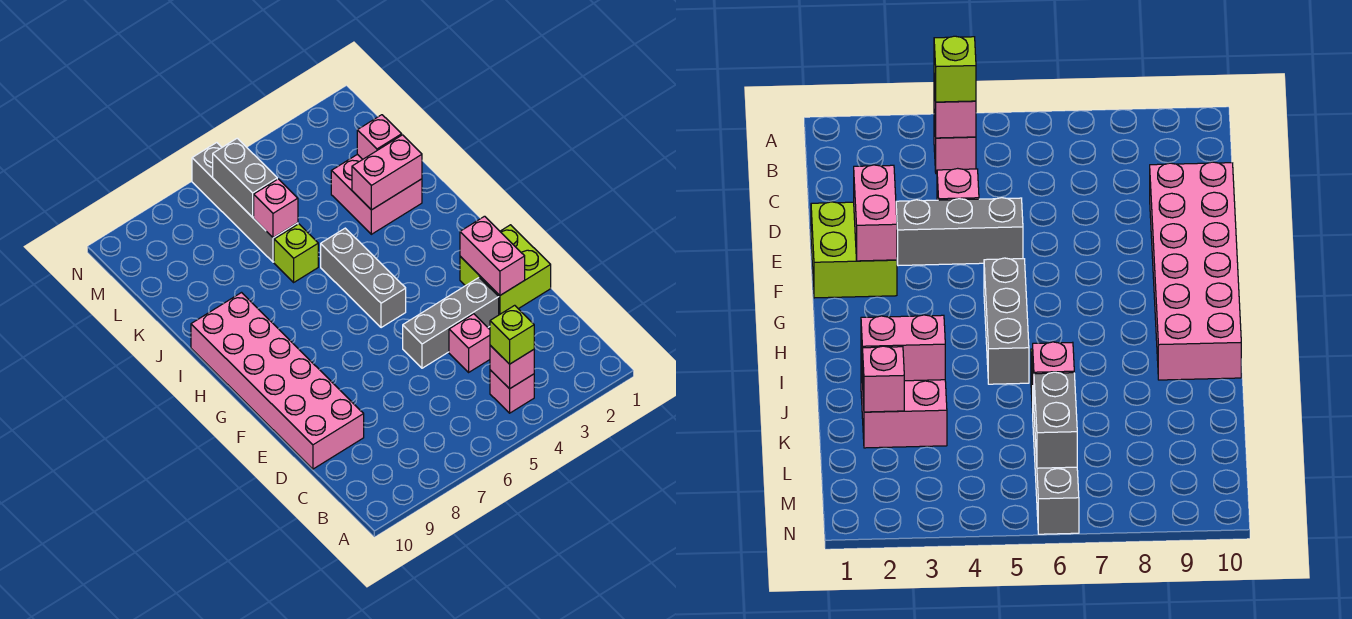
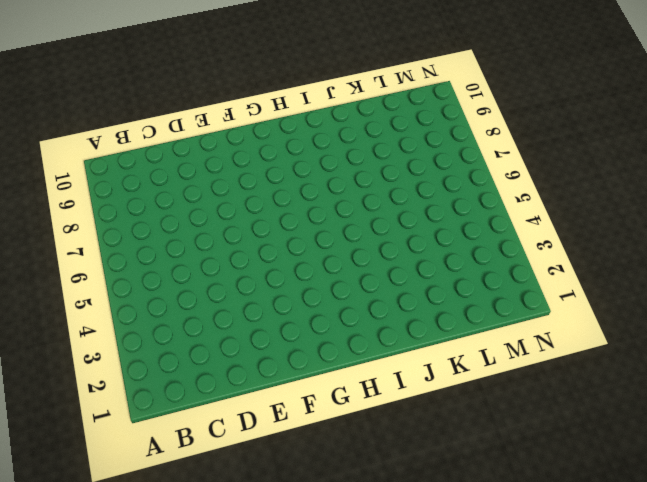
none -> pink 1x1 brick [490,370,534,413]
none -> pink 1x1 brick [449,314,490,372]
none -> pink 2x6 brick [191,293,364,469]

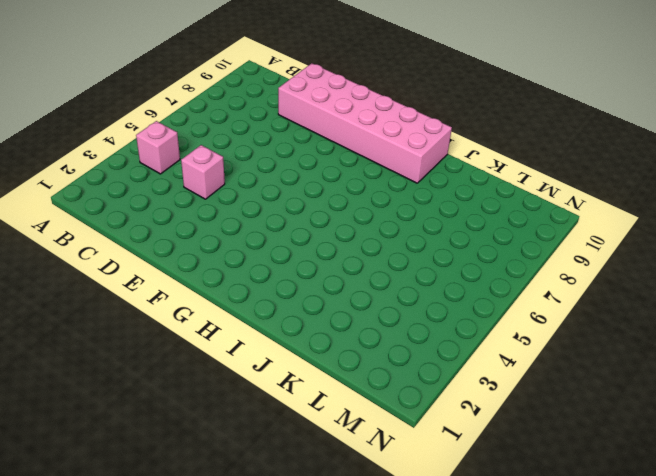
none -> lime 2x2 brick [460,225,551,315]
none -> grey 1x3 brick [403,278,499,368]
none -> grey 1x3 brick [321,228,406,328]

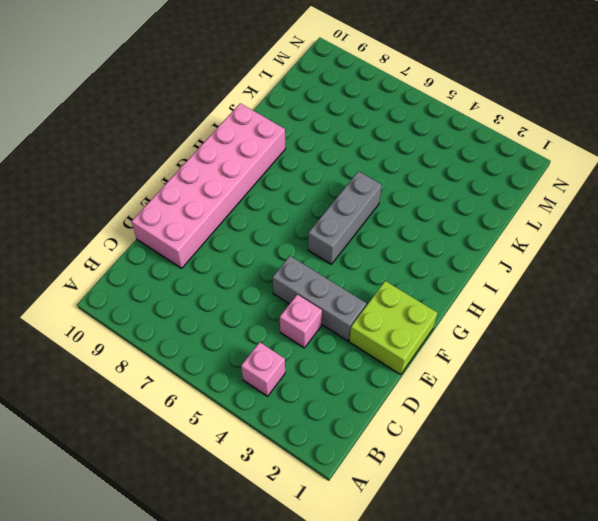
none -> pink 2x2 brick [331,154,422,234]
none -> lime 1x1 brick [274,224,318,282]
none -> grey 1x4 brick [192,143,298,262]

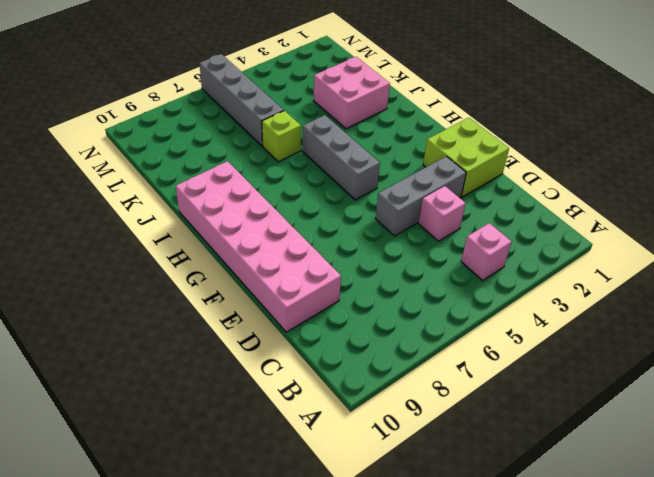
none -> pink 1x1 brick [490,345,534,389]
none -> pink 1x2 brick [460,216,525,295]
none -> pink 1x2 brick [352,135,422,210]

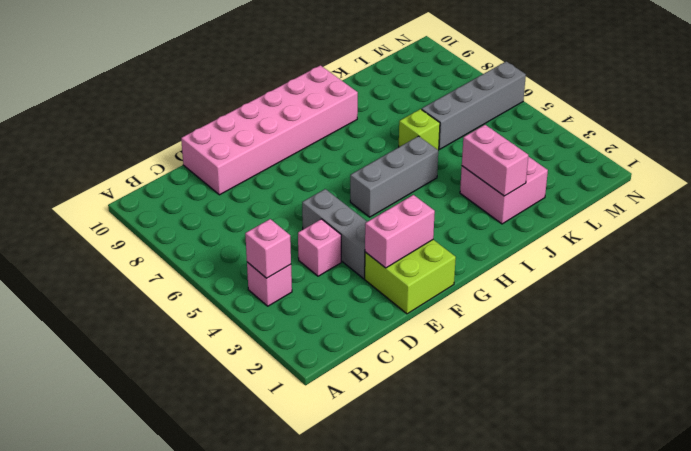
none -> pink 1x1 brick [357,115,402,159]
none -> pink 1x1 brick [254,179,298,238]
none -> grey 1x2 brick [213,138,277,217]

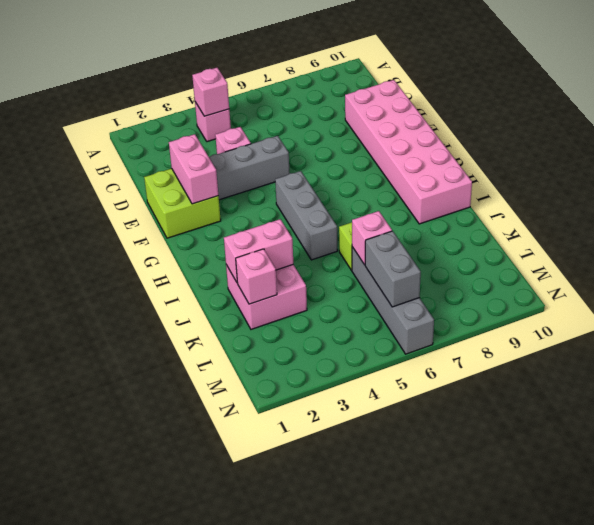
none -> lime 1x1 brick [490,305,534,364]

